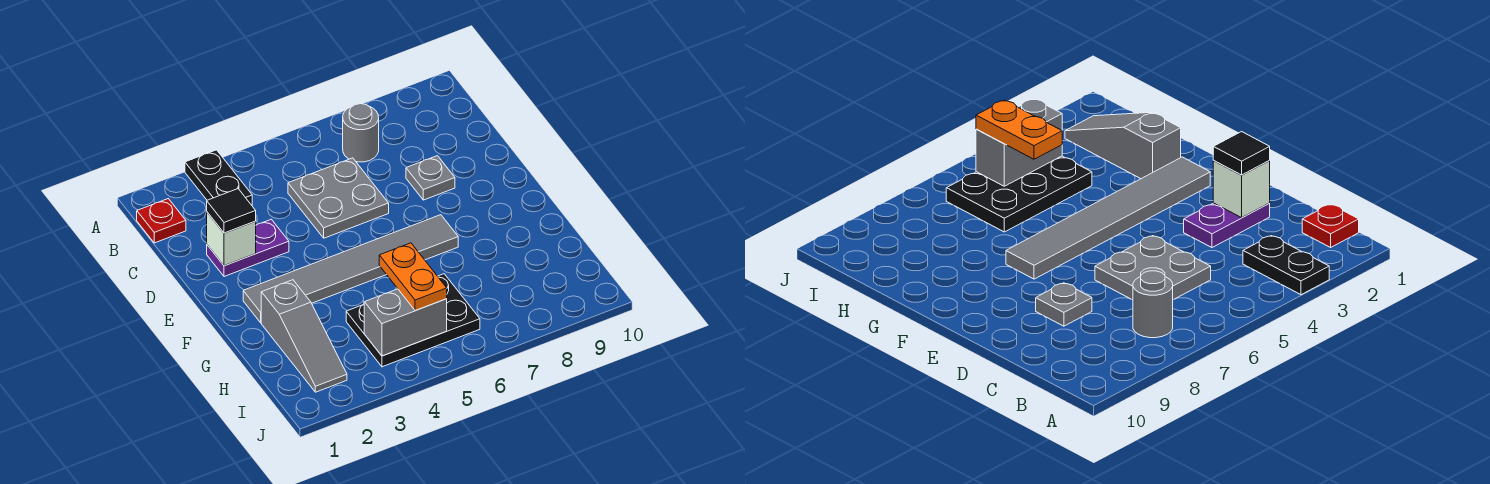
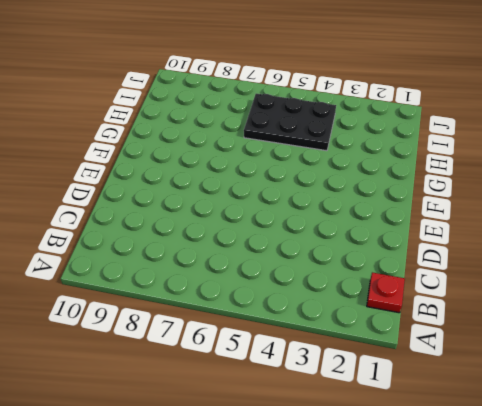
none -> black 1x2 plate [185,150,252,205]
none -> grey 1x1 round brick [343,104,379,162]
none -> grey 2x2 plate [288,158,389,238]

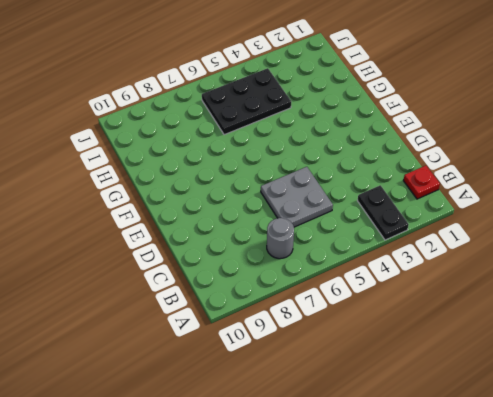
none -> purple 1x2 plate [207,219,289,277]
none -> grey 1x1 plate [406,156,455,200]
none -> grey 1x6 tile [243,215,458,323]

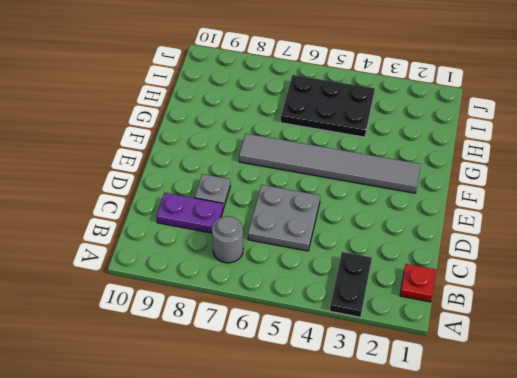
purple 1x2 plate [156,193,223,233] -> purple 1x2 plate moved to [207,219,289,277]
none -> grey 1x3 slope [261,280,347,392]
none -> white 1x1 brick [207,212,256,266]
none -> grey 1x2 brick [364,289,447,356]

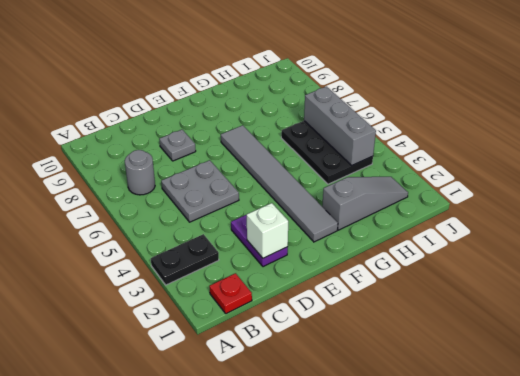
grey 1x3 brick [304,87,376,166] -> grey 1x2 brick [364,289,447,356]
none -> black 1x1 tile [207,189,256,233]
none -> orange 1x2 plate [379,243,447,311]

